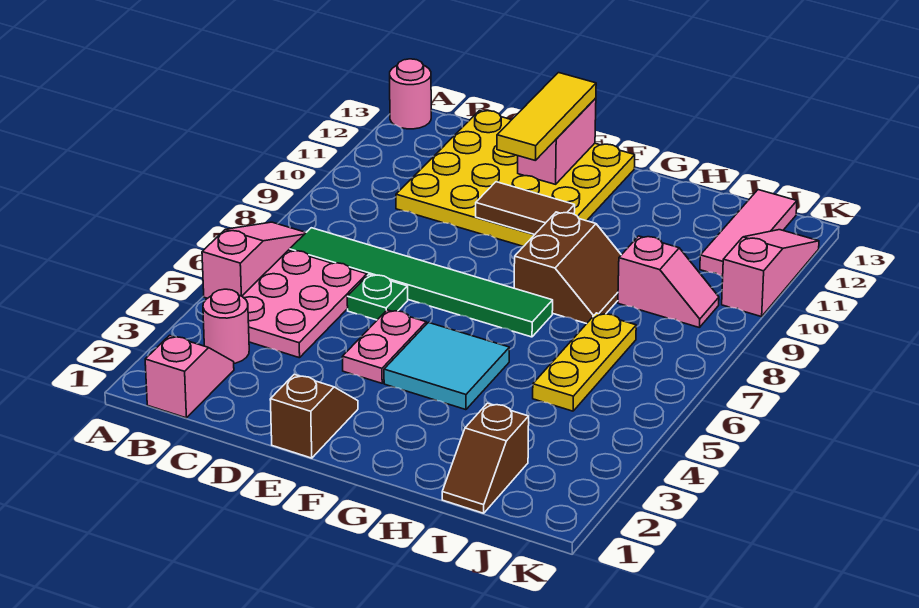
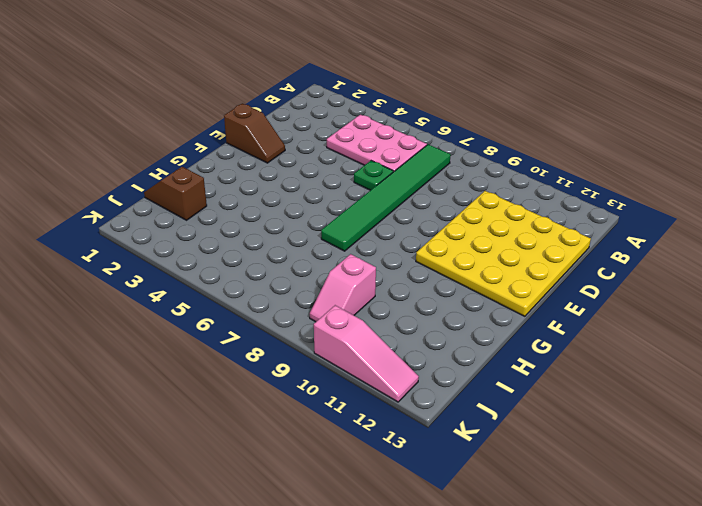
none -> pink 1x3 slope [202,222,306,298]
none -> pink 1x1 round brick [390,59,431,129]
none -> pink 1x2 slope [145,335,234,418]

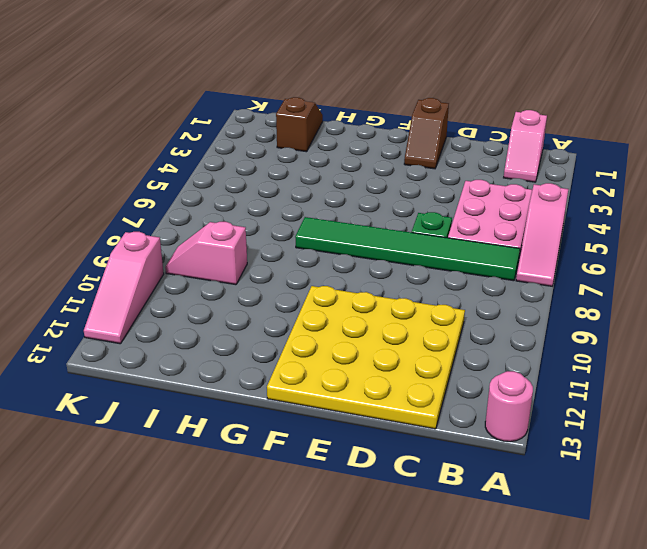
none -> pink 1x1 round brick [203,289,249,363]
none -> pink 1x2 plate [342,310,426,383]
none -> cyan 2x2 tile [384,322,509,410]

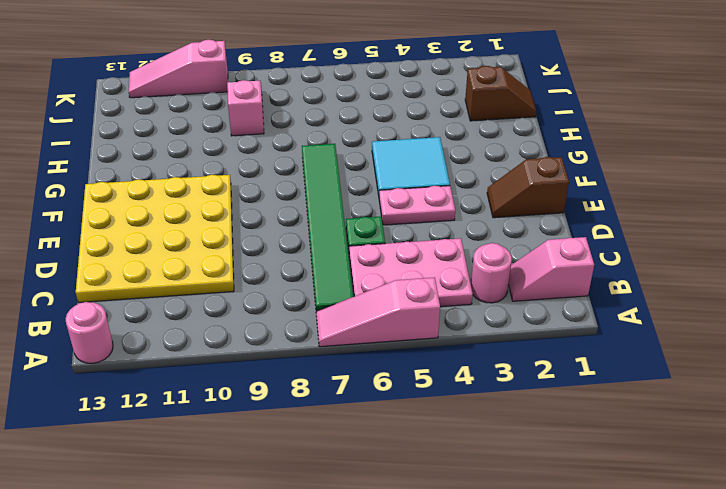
none -> brown 2x2 slope [514,212,621,324]
none -> yellow 1x3 plate [533,313,636,411]
none -> pink 1x3 tile [700,190,797,276]

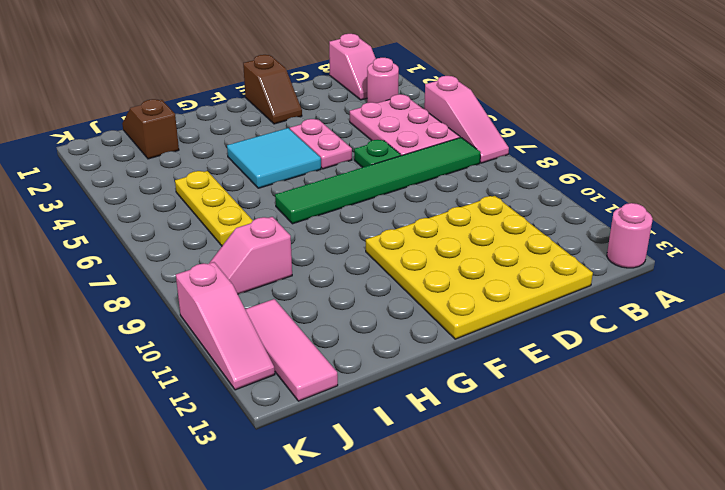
none -> brown 2x2 slope [514,212,621,324]
none -> brown 1x2 tile [476,182,575,235]
none -> pink 1x2 brick [518,98,596,184]

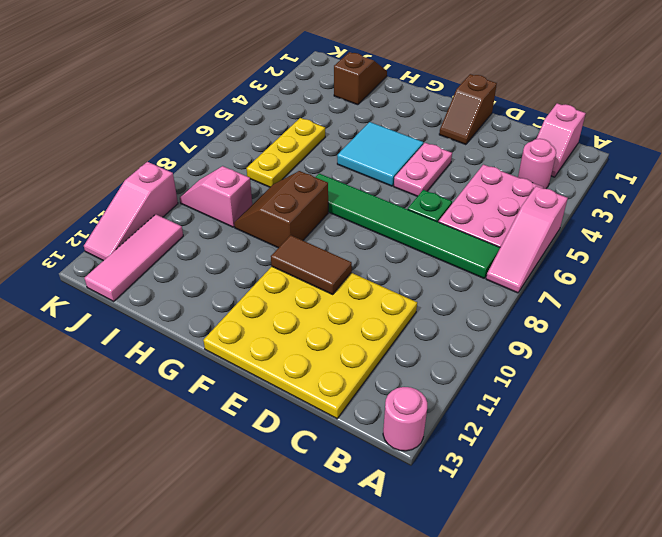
none -> pink 1x2 brick [518,98,596,184]
none -> yellow 1x3 tile [497,73,596,160]

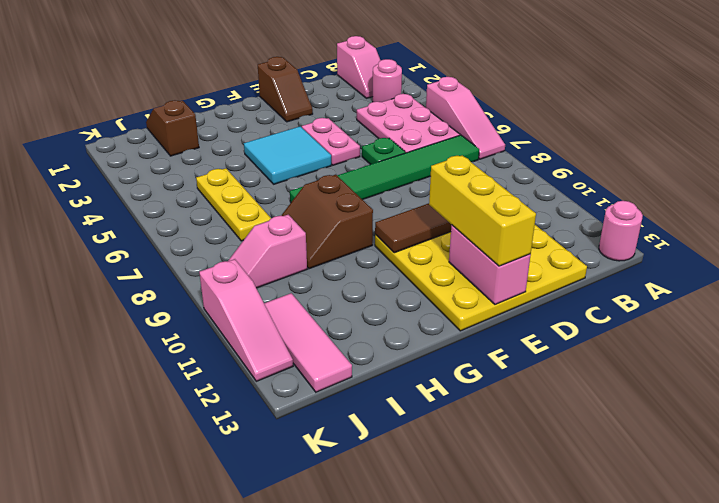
yellow 1x3 brick [429,155,536,266] -> yellow 1x3 tile [497,73,596,160]

